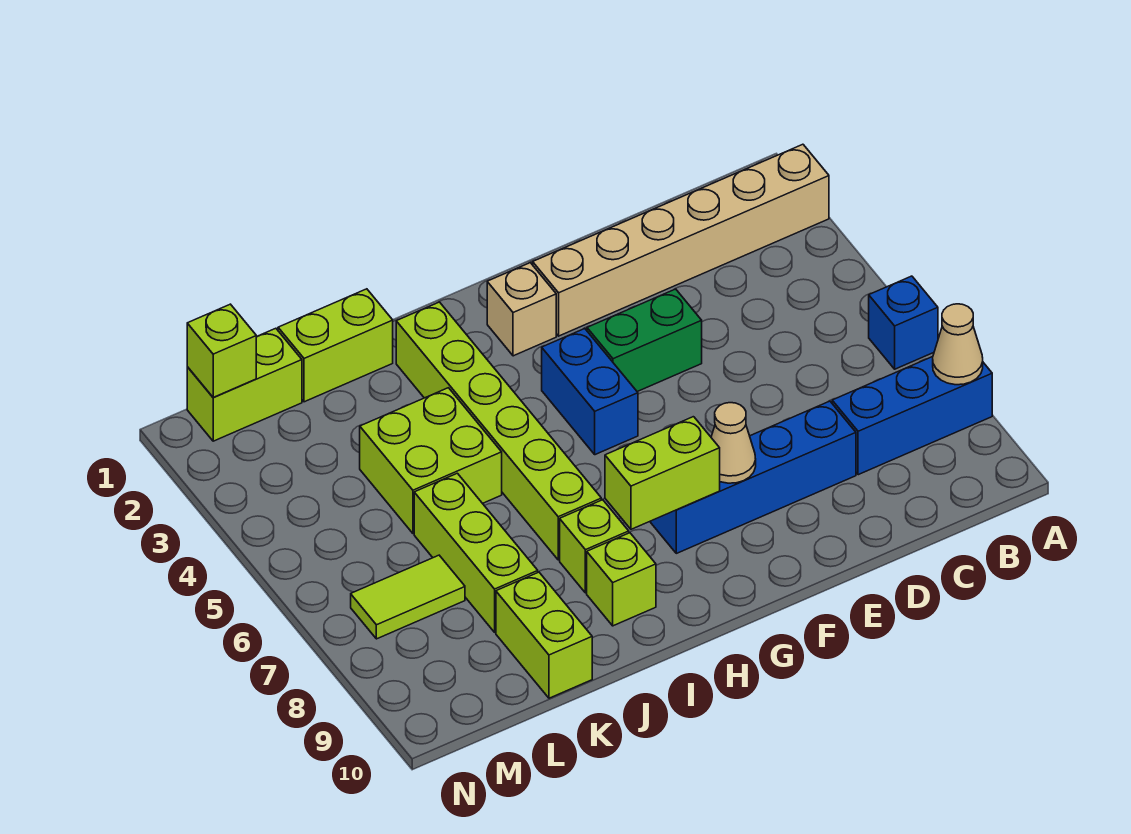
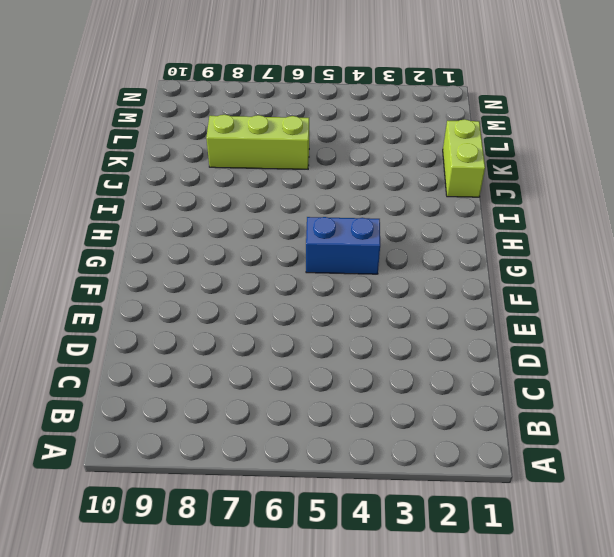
none -> tan 1x6 brick [533,144,829,336]
none -> blue 1x1 brick [869,276,938,369]
none -> blue 1x3 brick [832,357,992,475]

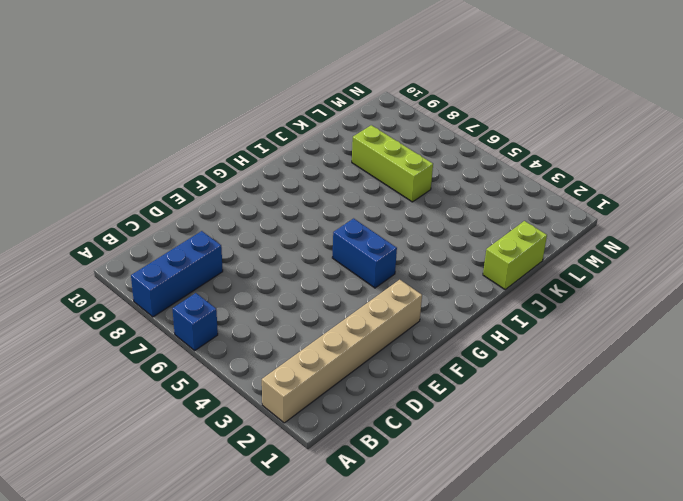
none -> blue 1x4 brick [650,401,856,553]
none -> green 1x2 brick [587,289,702,392]
none -> tan 1x1 brick [487,263,556,356]

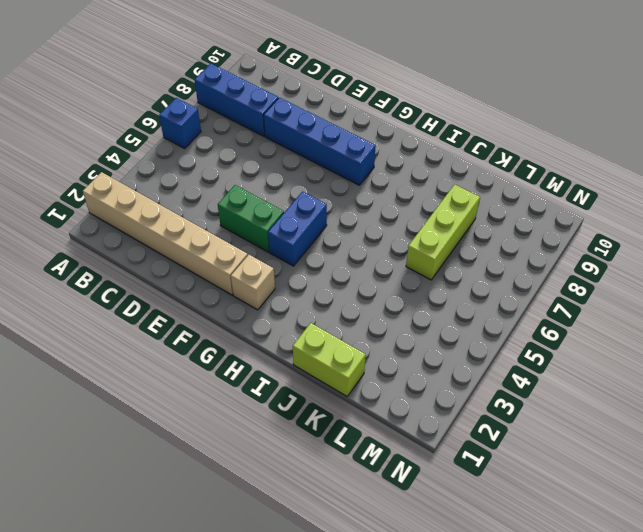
none -> lime 1x6 brick [396,302,601,560]
none -> lime 1x1 brick [560,500,629,593]
none -> lime 1x1 brick [587,533,656,626]

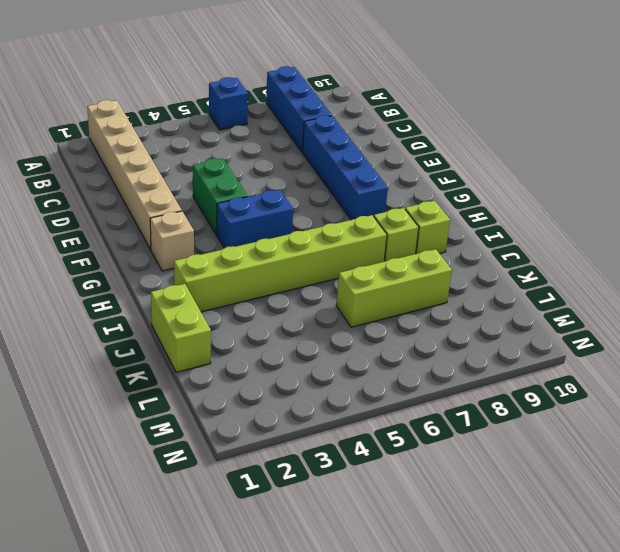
none -> lime 2x2 brick [360,388,502,534]
none -> lime 1x2 brick [496,572,592,698]
none -> lime 1x2 brick [187,328,302,441]

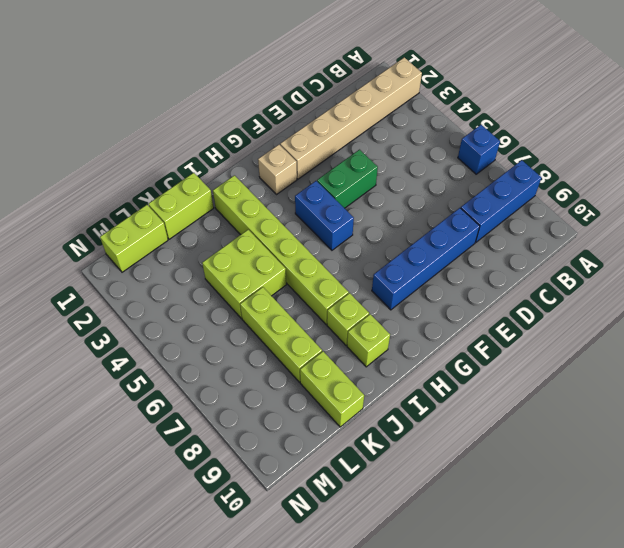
none -> lime 1x2 tile [351,555,465,639]
none -> tan 1x1 cone [933,304,983,385]
none -> tan 1x1 cone [711,403,756,483]

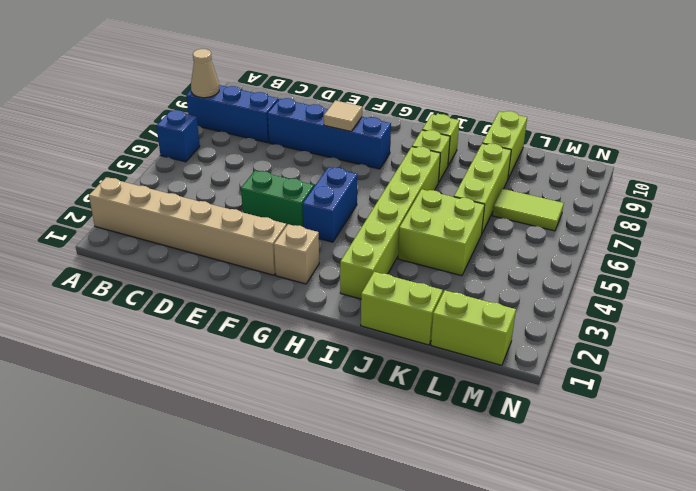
tan 1x1 tile [324,100,362,132] -> tan 1x1 cone [711,403,756,483]
none -> lime 1x2 brick [605,417,720,529]
none -> lime 1x1 brick [187,304,256,397]

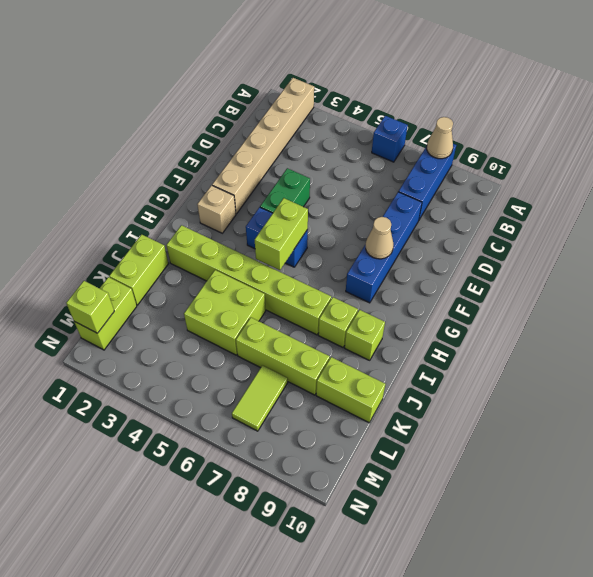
lime 1x2 brick [255,198,308,270] -> lime 1x2 brick moved to [605,417,720,529]

